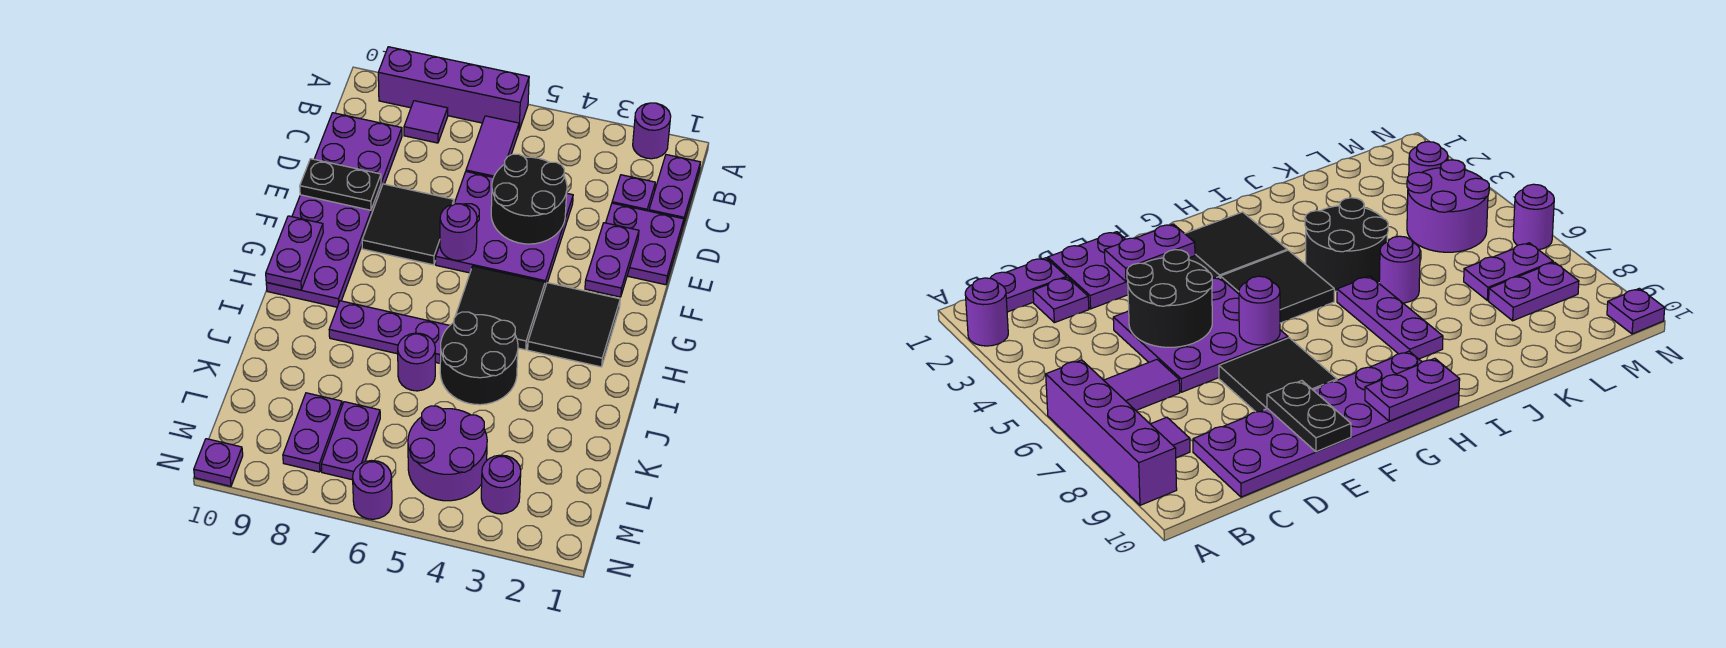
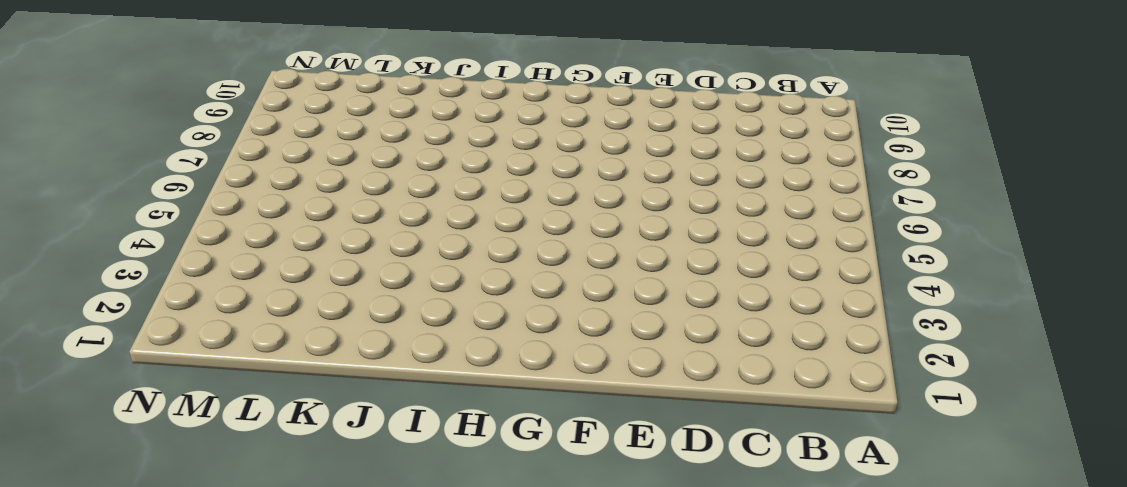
none -> purple 1x1 round brick [633,103,671,159]
none -> purple 1x4 brick [378,47,529,130]
none -> purple 1x2 plate [649,155,700,225]

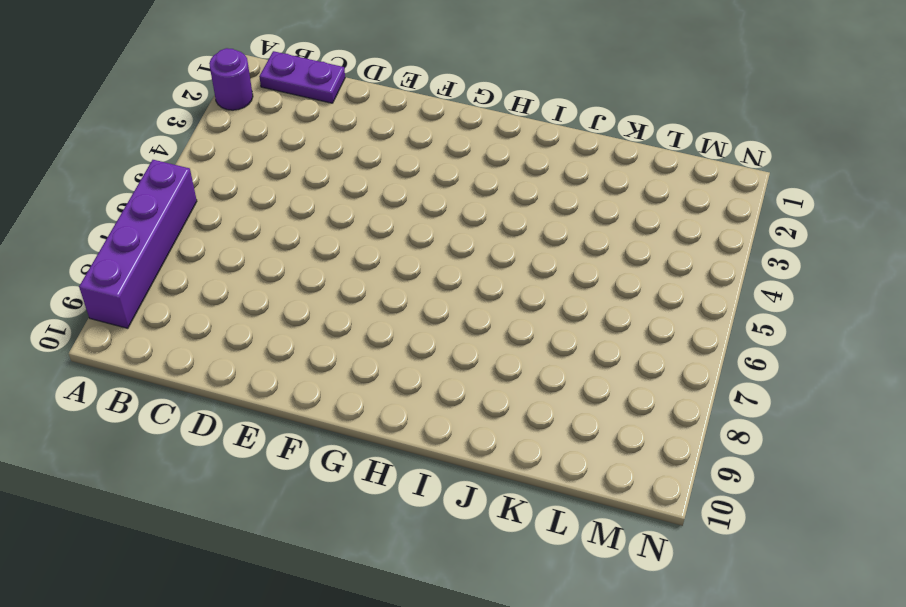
none -> purple 1x2 tile [466,116,519,177]
none -> purple 1x1 tile [404,101,448,143]
none -> purple 1x1 plate [612,175,655,211]

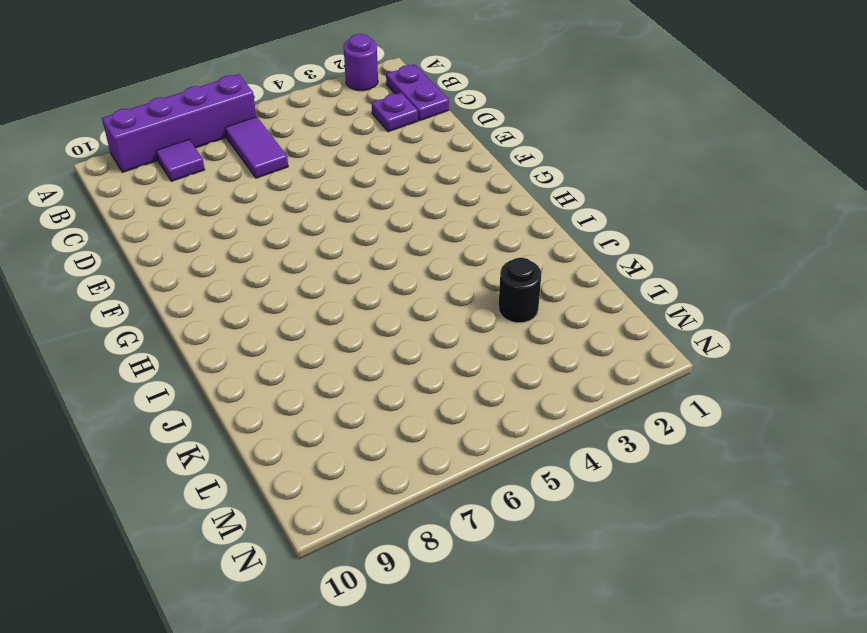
black 1x1 round brick [499,258,541,323] -> none
none -> purple 2x6 plate [266,113,402,307]
none -> purple 2x2 plate [606,203,684,285]
none -> purple 3x3 plate [436,172,573,287]

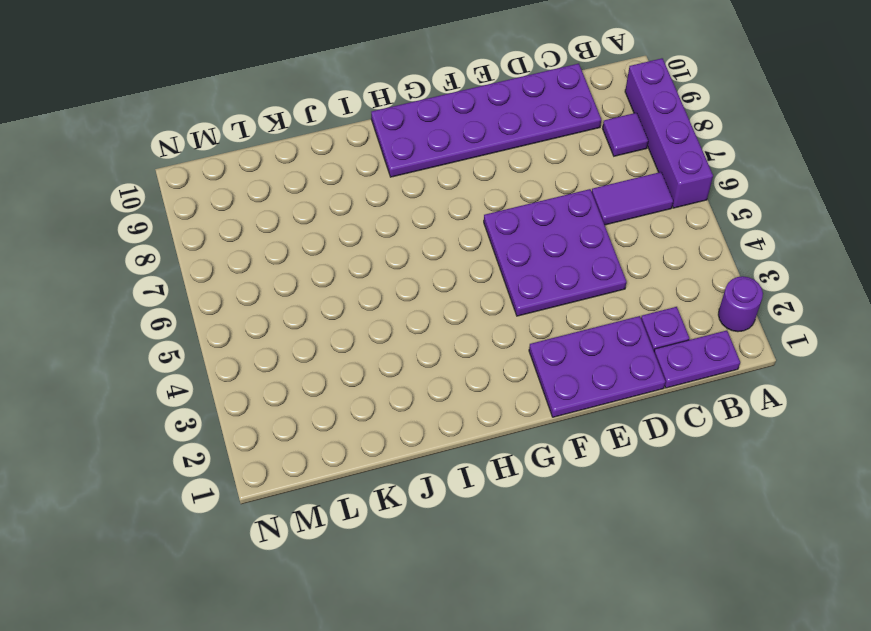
purple 2x3 plate [529,316,666,417] -> purple 2x2 plate [606,203,684,285]
none -> black 2x2 tile [362,184,454,265]
none -> black 2x2 tile [528,283,620,367]
none -> black 2x2 tile [456,266,545,350]

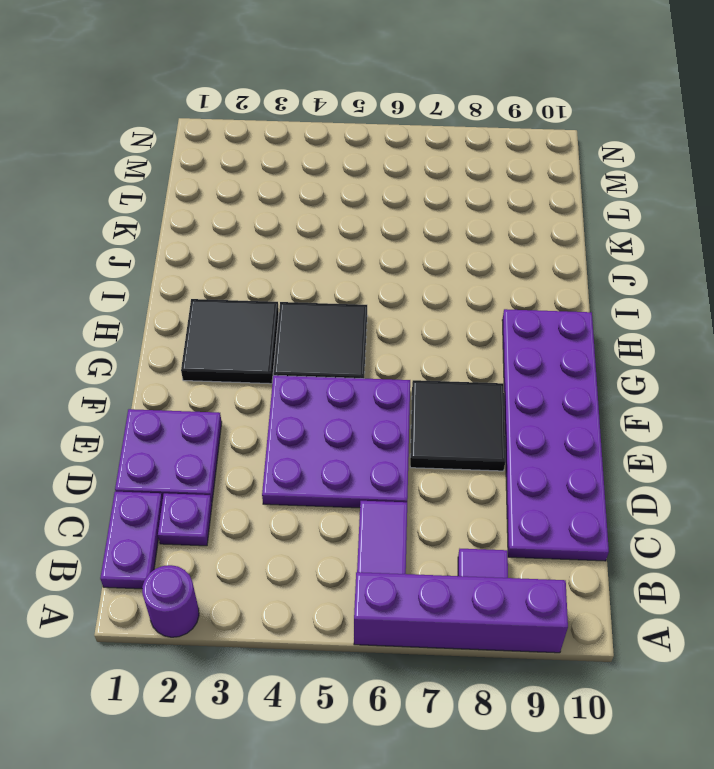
none -> black 2x2 round brick [440,312,518,405]
none -> purple 1x3 plate [329,301,450,363]
none -> purple 1x1 round brick [398,333,435,391]

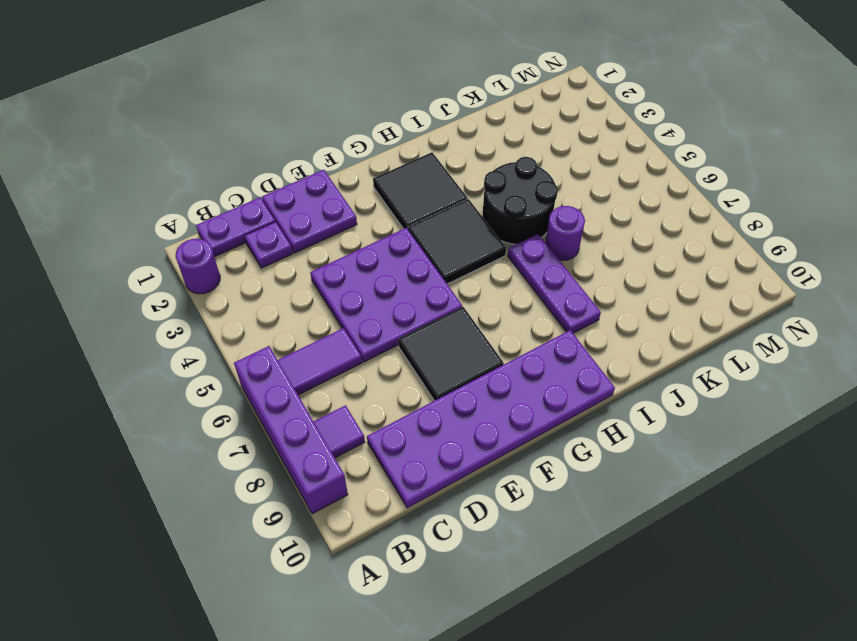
none -> purple 2x2 round brick [408,406,487,501]
none -> purple 1x2 plate [321,402,380,480]
none -> purple 1x2 plate [283,393,342,472]

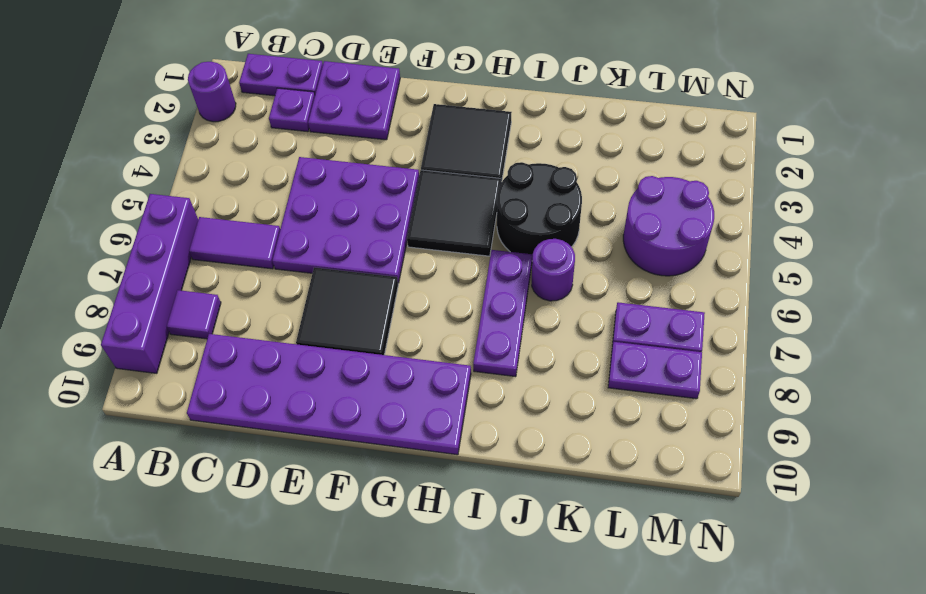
none -> purple 1x1 round brick [481,455,521,514]
none -> purple 1x1 round brick [353,461,392,519]
none -> purple 1x1 plate [194,439,243,486]

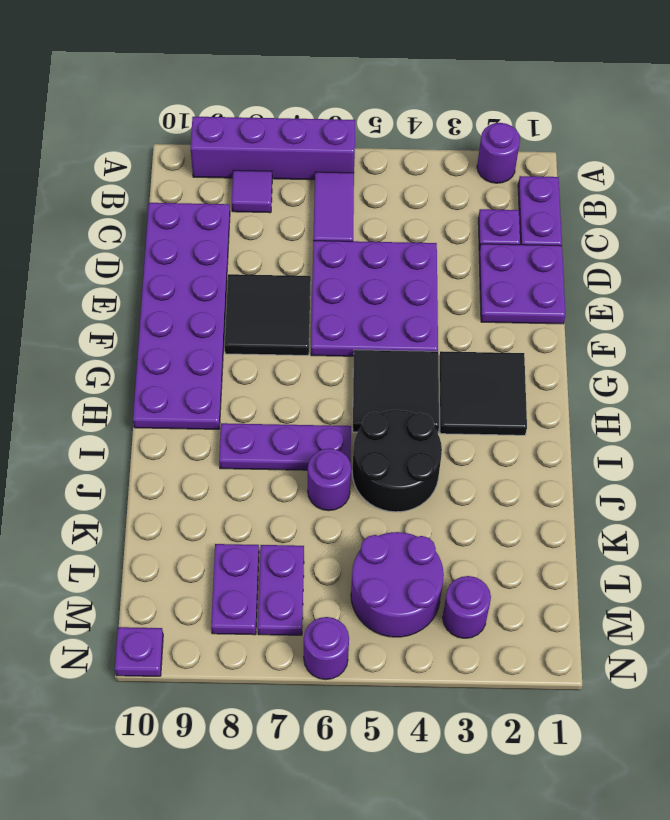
none -> black 2x2 round brick [491,154,567,244]
none -> purple 1x2 plate [585,223,639,297]
none -> black 1x2 plate [300,159,381,210]

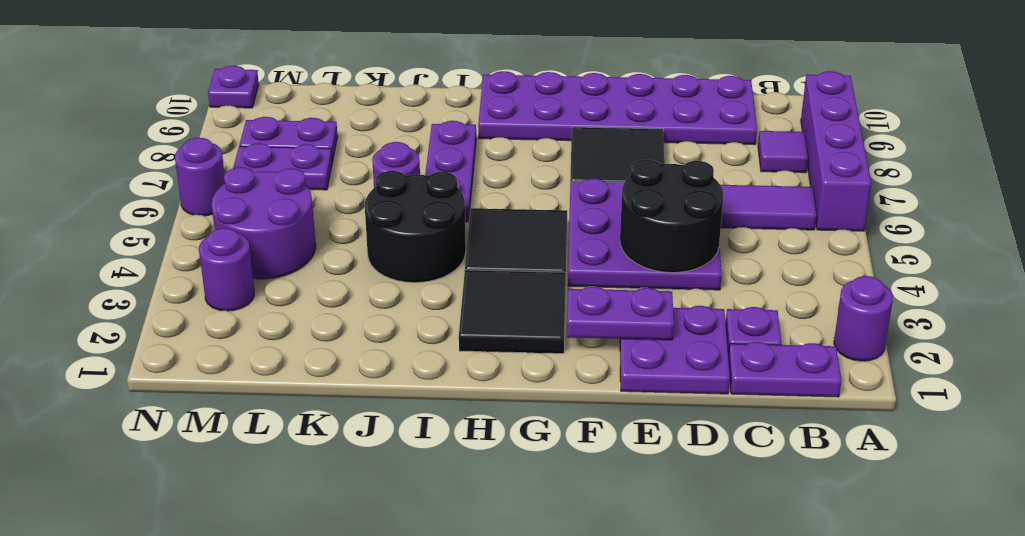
none -> black 1x2 plate [300,159,381,210]
none -> purple 1x1 round brick [440,204,477,260]
none -> purple 1x2 plate [266,216,323,290]

